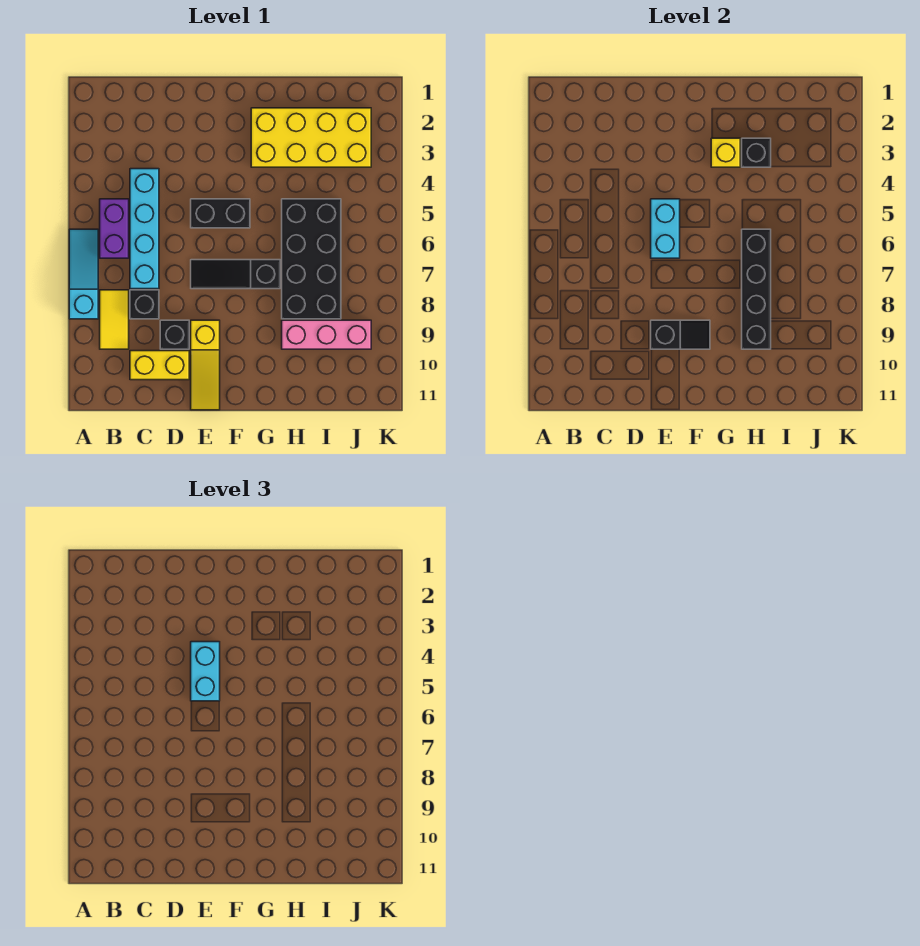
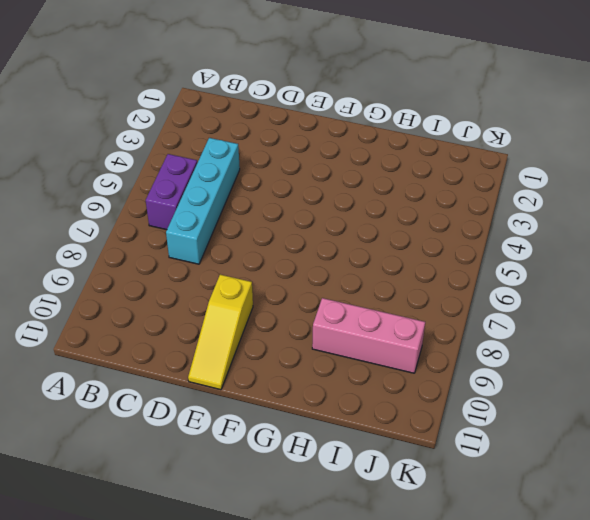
none -> cyan 1x3 slope [69,229,98,319]
none -> yellow 1x2 tile [100,290,129,349]
none -> black 1x1 brick [130,290,159,319]

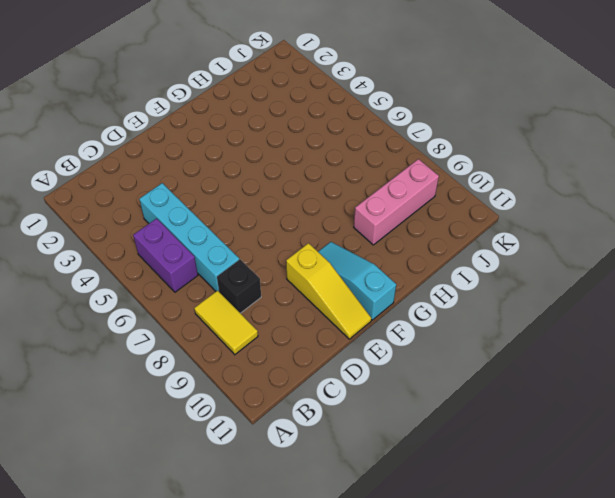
cyan 1x3 slope [318,242,396,320] -> cyan 1x3 slope moved to [69,229,98,319]
none -> yellow 1x2 brick [130,351,189,380]
none -> black 1x1 brick [160,320,189,349]
none -> black 1x2 brick [191,199,250,228]

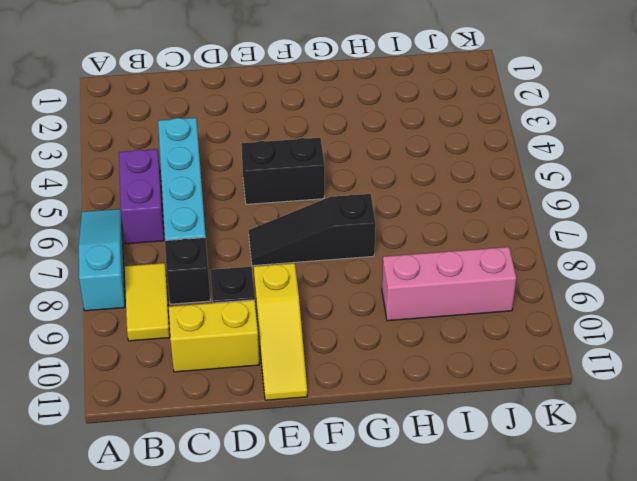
none -> yellow 2x4 brick [251,108,371,167]
none -> black 2x4 brick [282,199,341,319]
none -> cyan 1x2 brick [651,199,680,258]

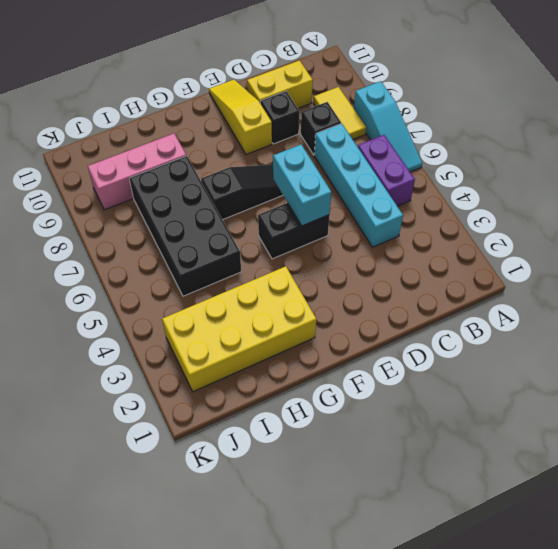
none -> black 1x2 slope [651,320,710,349]
none -> yellow 1x1 brick [711,138,740,167]
none -> black 1x1 brick [742,138,771,167]

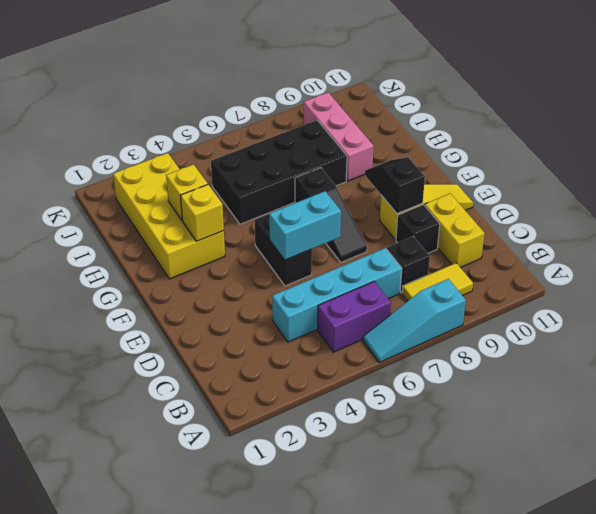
yellow 1x1 brick [166,164,208,220] -> black 1x1 brick [742,138,771,167]
none -> black 1x4 brick [742,229,771,349]
none -> cyan 1x2 brick [191,642,220,701]

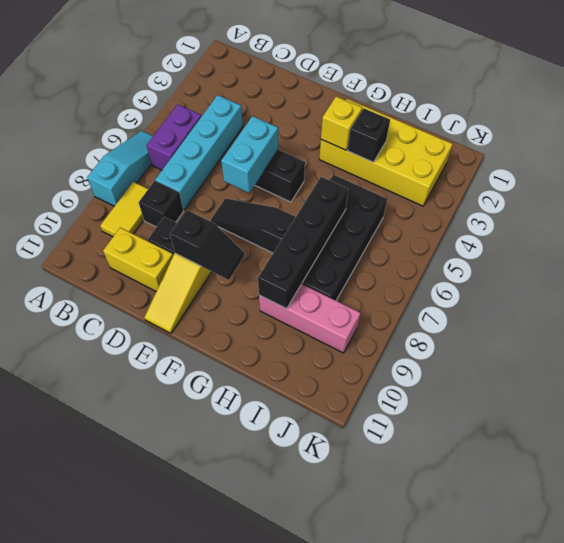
none -> cyan 1x2 brick [191,642,220,701]

